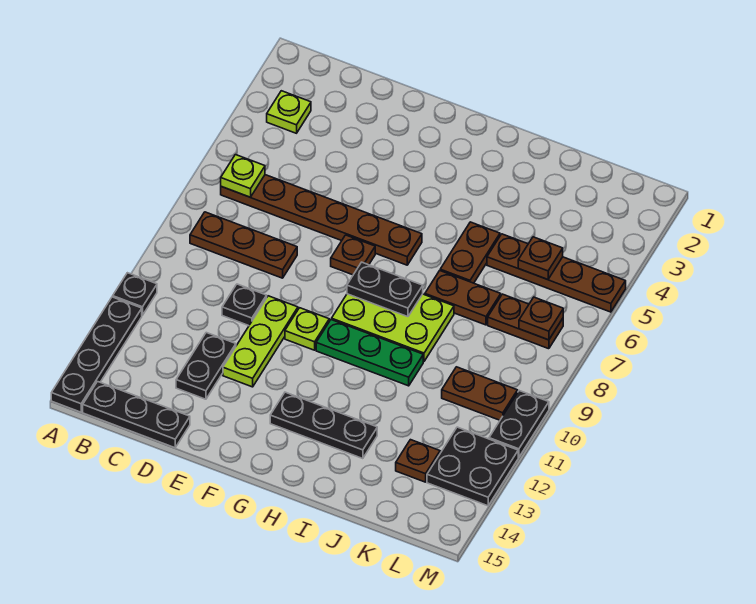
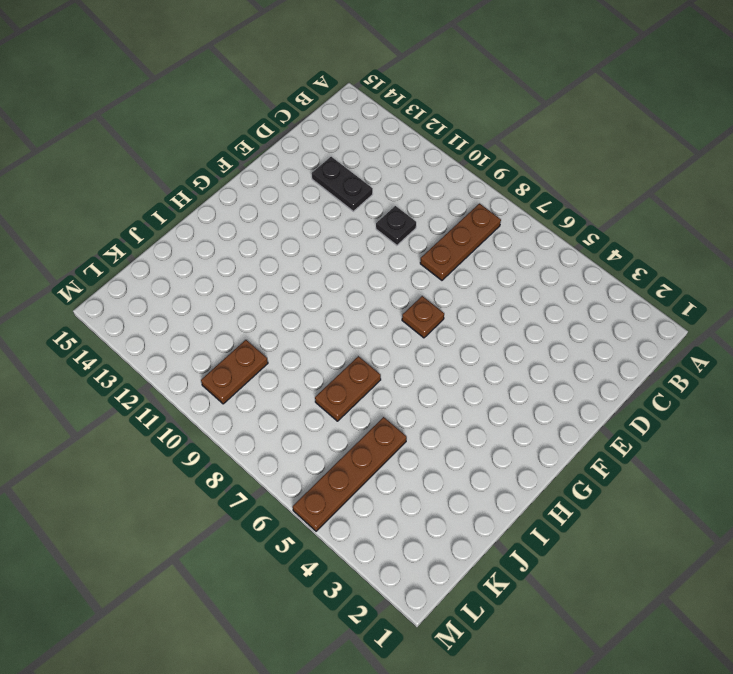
none -> black 1x1 plate [113,273,157,315]
none -> black 1x4 plate [51,297,142,412]
none -> lime 1x1 plate [267,91,311,133]

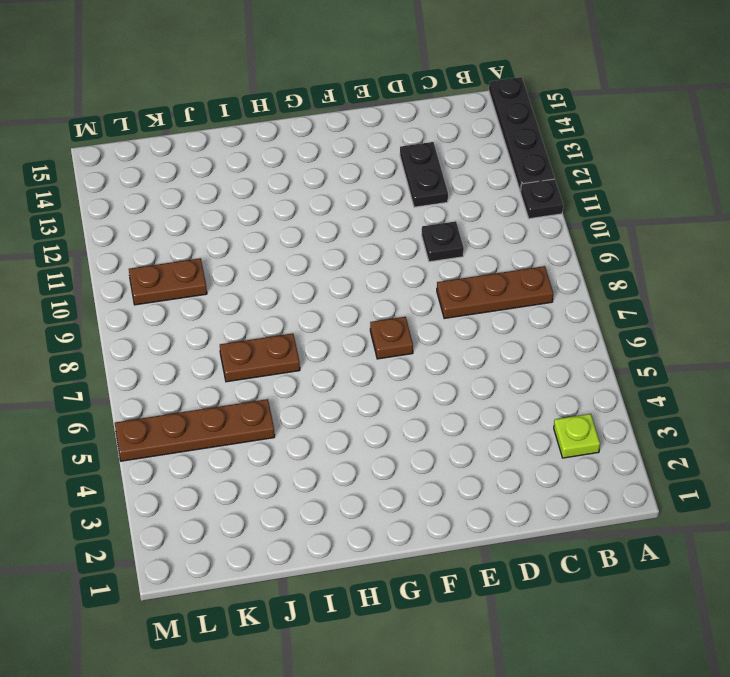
none -> brown 1x6 plate [221,175,422,265]
none -> black 1x3 plate [83,382,190,448]
none -> lime 1x3 plate [223,296,298,387]

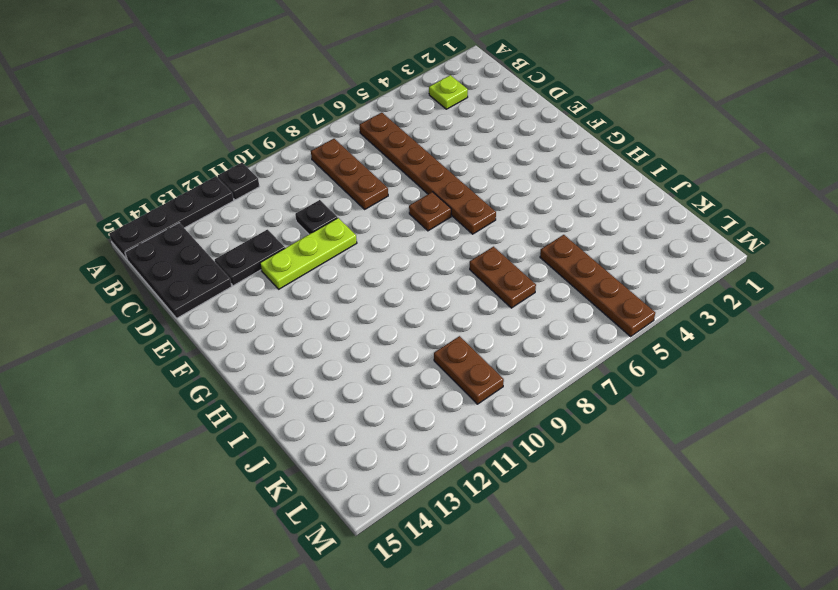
black 2x3 plate [125,223,232,318] -> black 1x3 plate [83,382,190,448]
none -> lime 1x1 plate [285,308,329,350]
none -> lime 2x3 plate [332,294,454,362]
none -> green 1x3 plate [316,320,423,386]

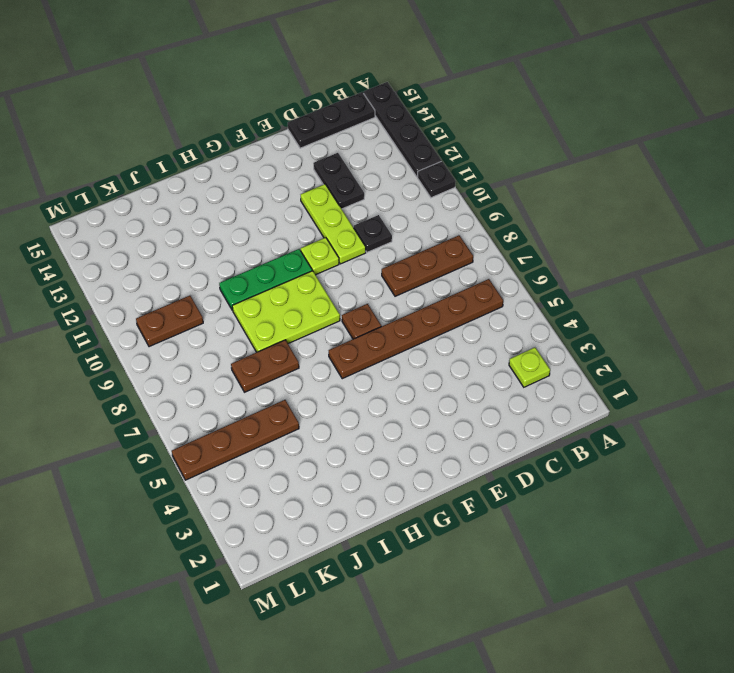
none -> black 1x3 plate [270,392,377,459]
none -> brown 1x2 plate [440,222,500,283]
none -> brown 1x2 plate [488,294,563,349]

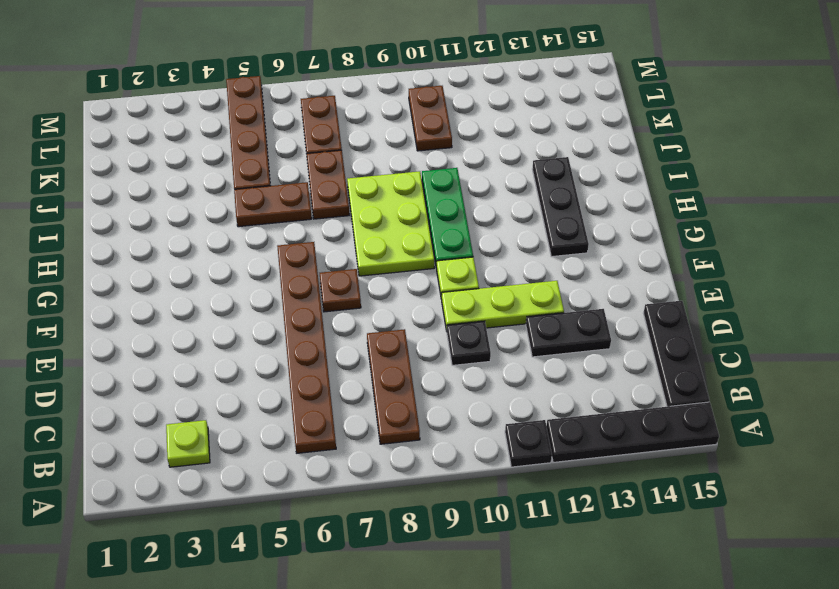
none -> brown 1x1 plate [396,440,440,482]
none -> black 2x2 plate [427,427,518,506]
none -> black 1x2 plate [489,391,549,457]

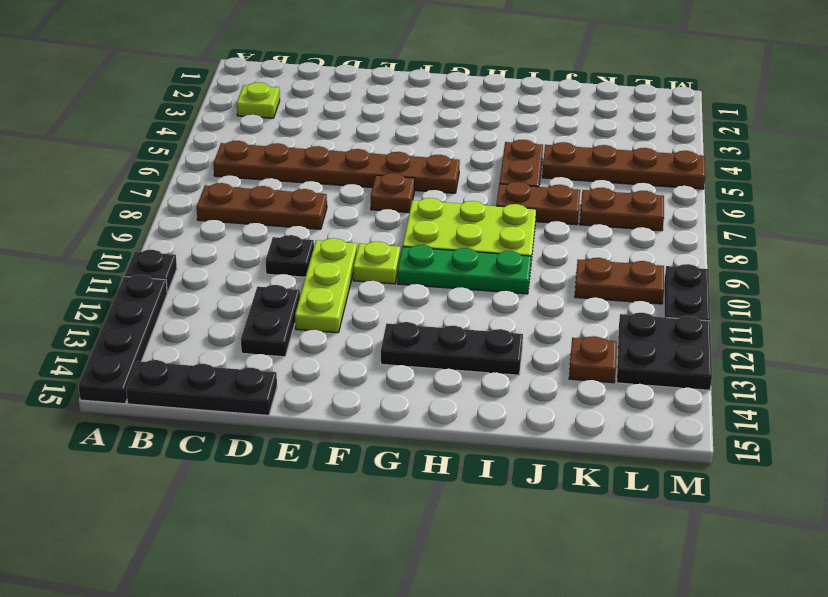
none -> lime 1x1 plate [221,155,265,197]
none -> black 1x2 plate [347,262,423,317]
none -> brown 1x1 plate [518,237,563,280]

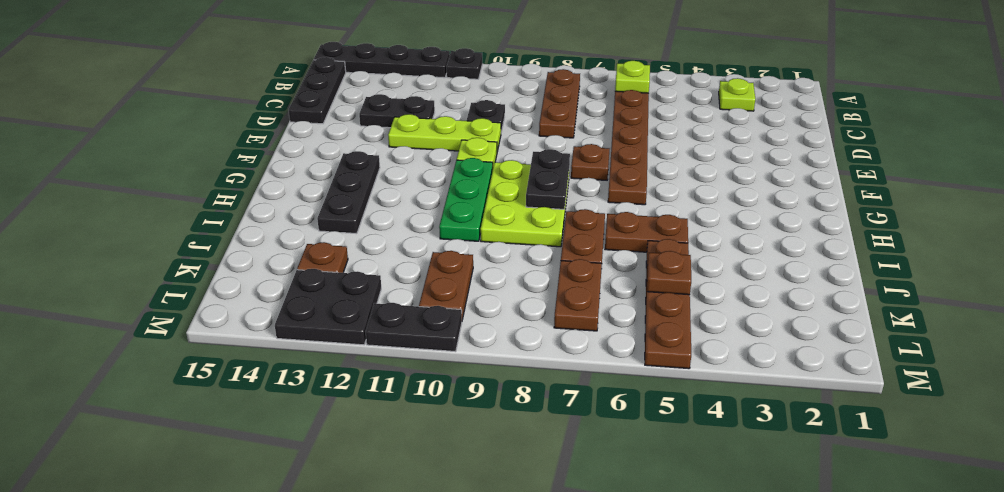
none -> brown 1x1 plate [519,297,563,340]

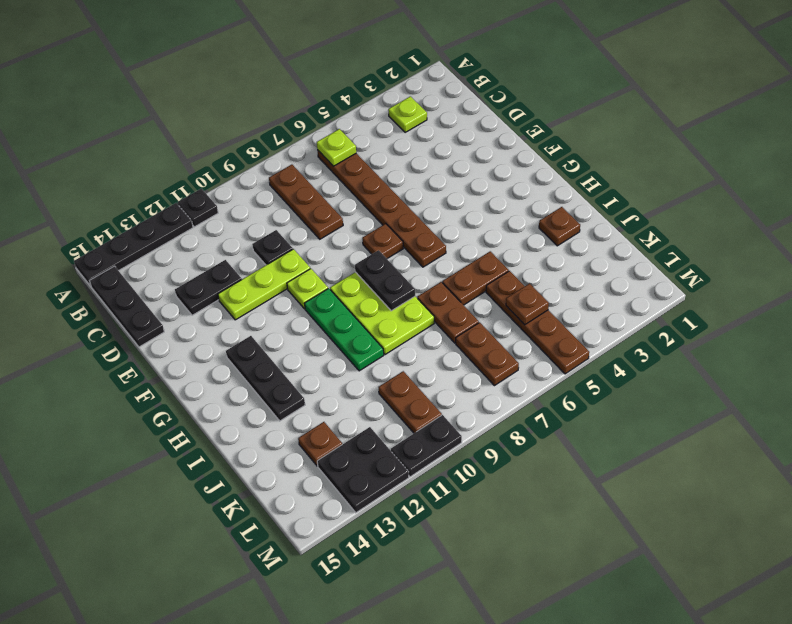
brown 1x1 plate [539,207,580,246] -> brown 1x1 plate moved to [519,297,563,340]

